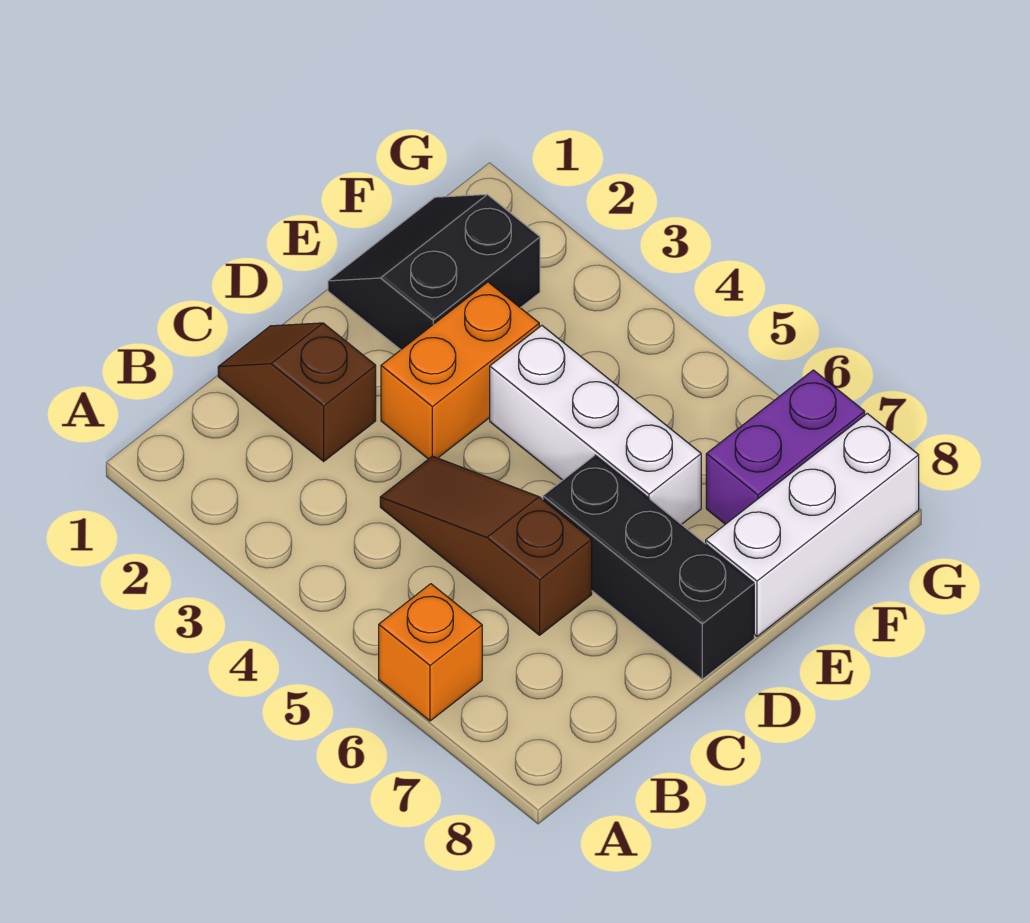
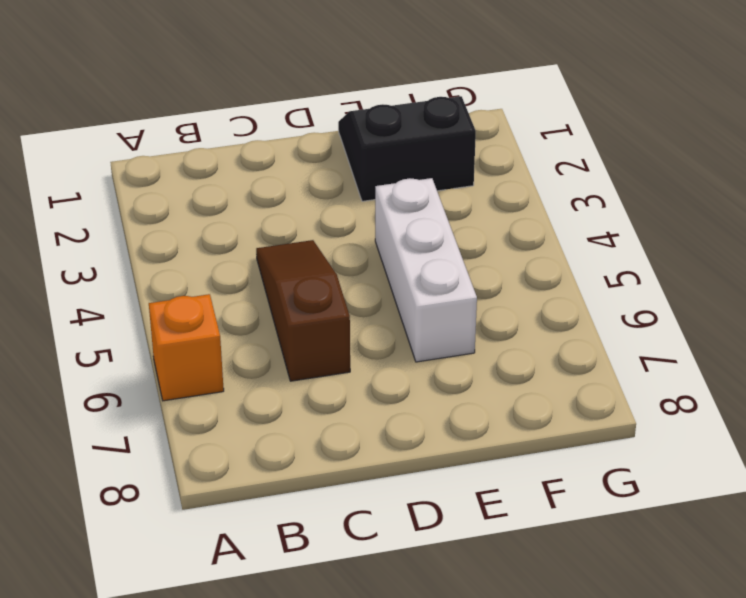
none -> brown 1x2 slope [218,323,376,461]
none -> orange 1x2 brick [381,282,539,459]

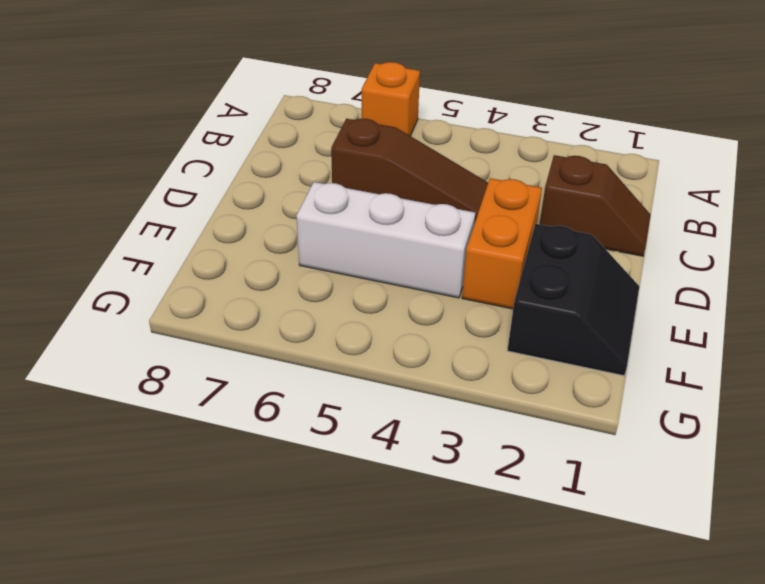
none -> black 1x3 brick [543,455,754,679]
none -> white 1x3 brick [706,414,919,636]

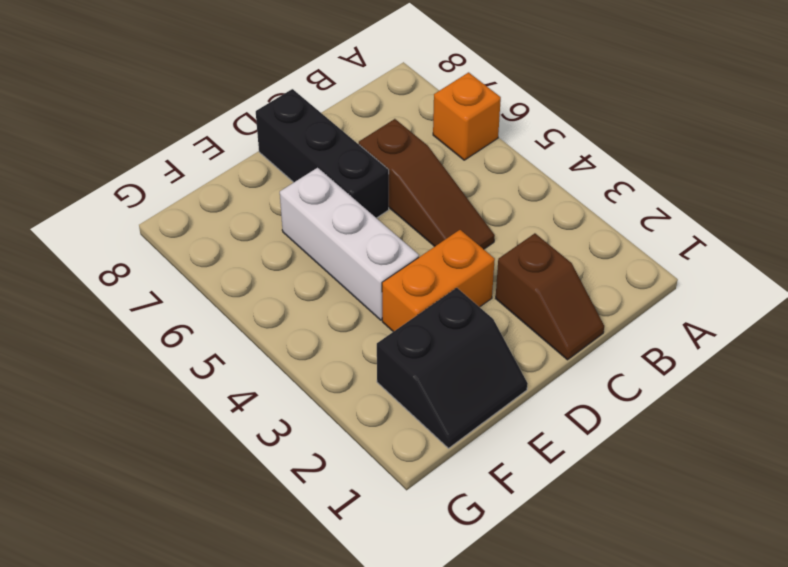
none -> white 1x3 brick [706,414,919,636]
none -> purple 1x2 brick [706,370,865,524]

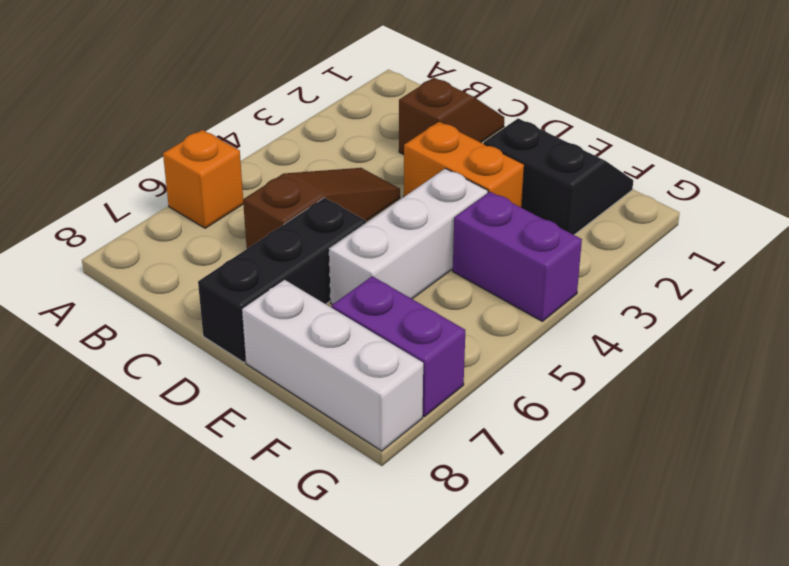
purple 1x2 brick [453,192,582,321] -> none

